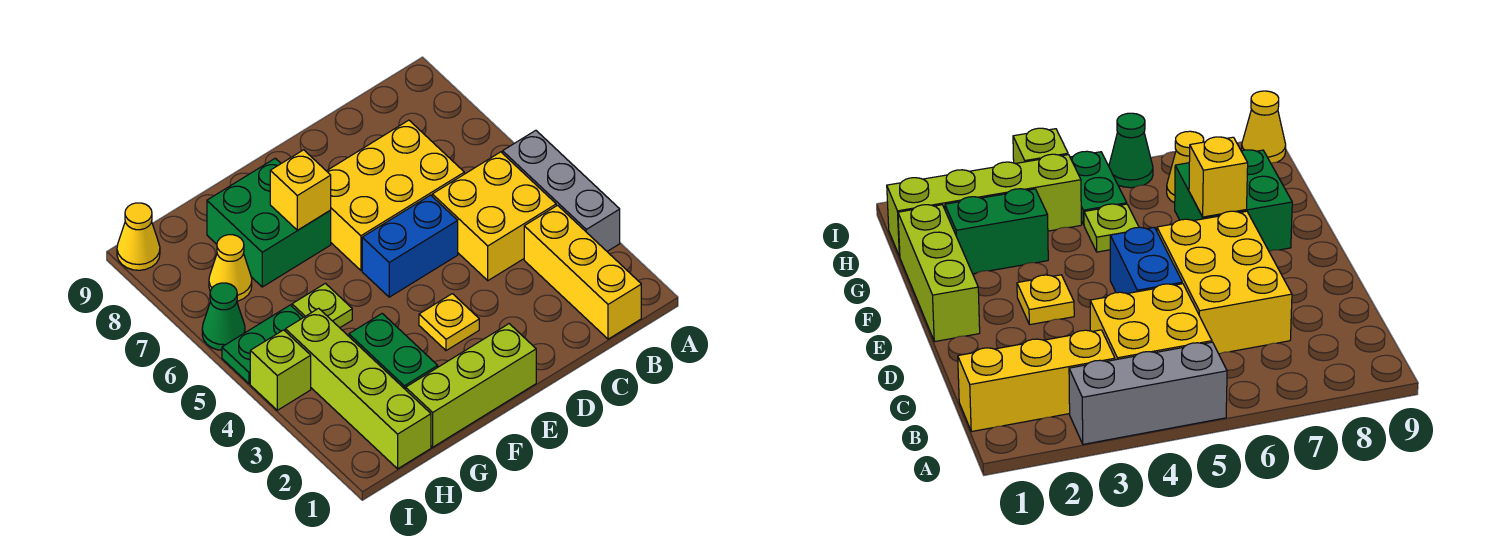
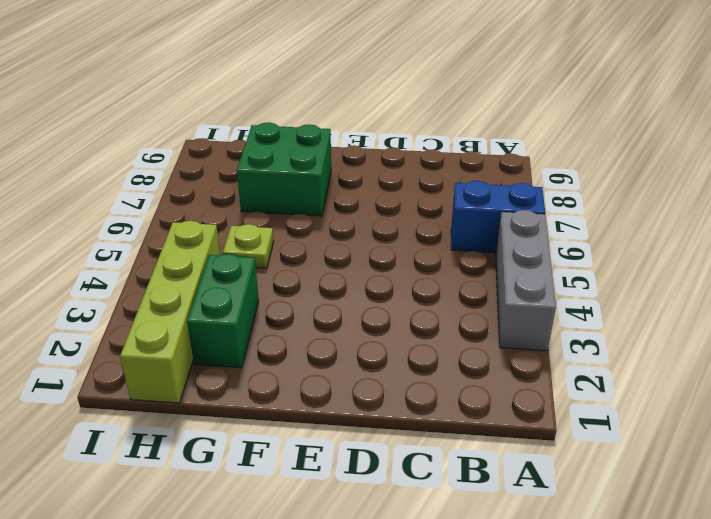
blue 1x2 brick [451,181,545,253] -> blue 1x2 brick moved to [362,195,458,297]
none -> yellow 1x3 brick [524,205,641,339]
none -> yellow 2x2 brick [432,152,556,281]
none -> yellow 2x3 brick [327,120,464,270]

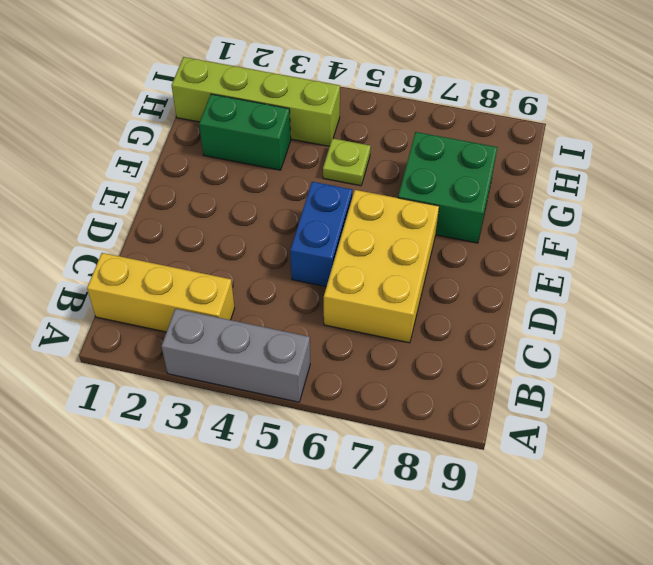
none -> yellow 2x2 brick [432,152,556,281]
none -> lime 1x3 brick [406,324,536,447]
none -> yellow 1x1 plate [419,294,479,351]

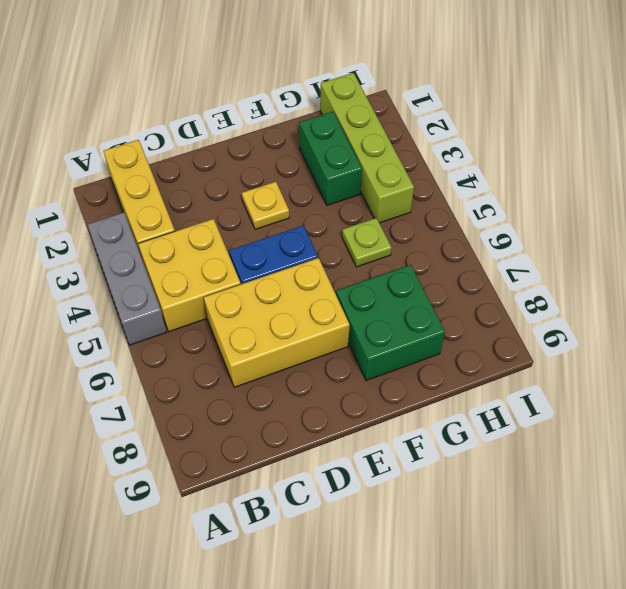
none -> lime 1x3 brick [406,324,536,447]
none -> green 1x2 plate [222,305,303,384]
none -> yellow 1x1 cone [209,235,252,301]

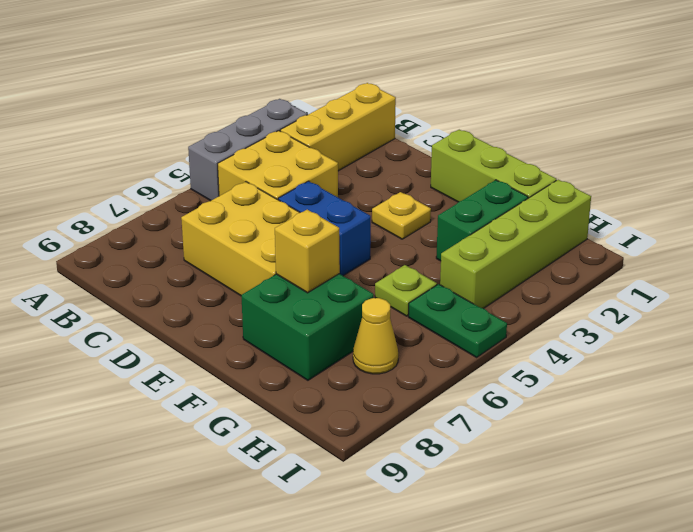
none -> lime 1x1 brick [250,330,311,410]
none -> green 1x1 cone [202,283,245,350]
none -> yellow 1x1 cone [117,203,160,270]

